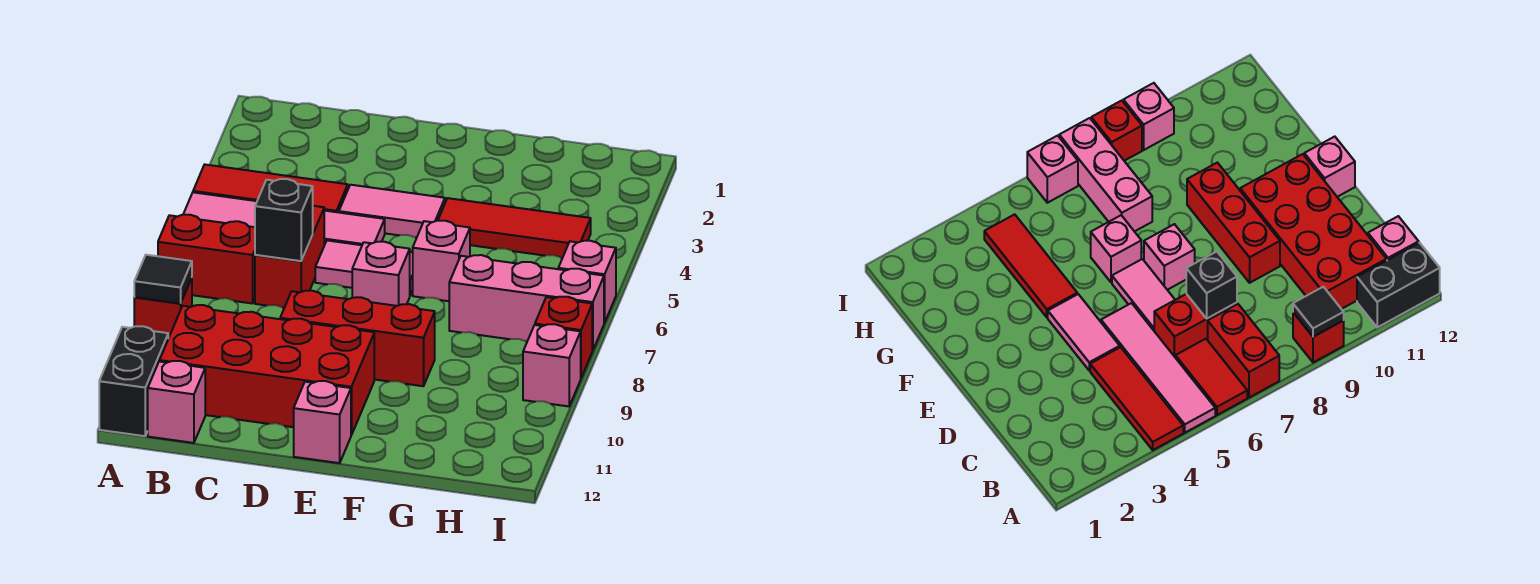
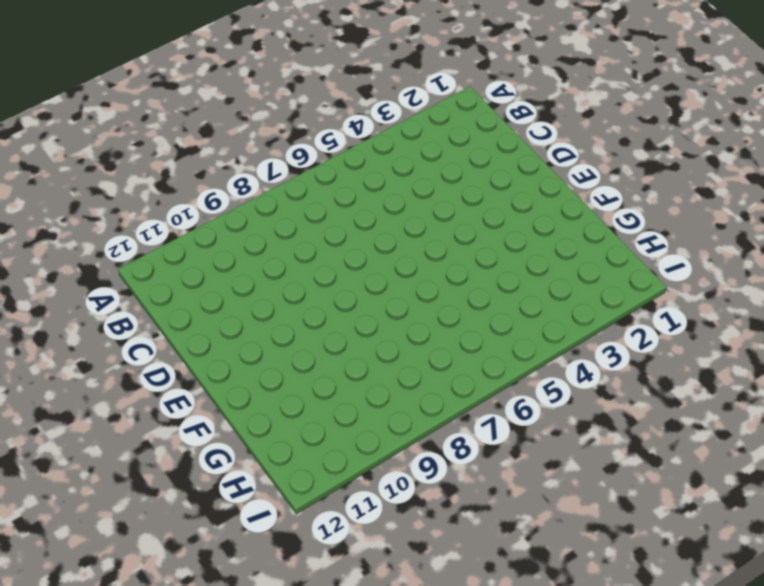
none -> red 1x3 tile [193,164,348,212]
none -> pink 1x4 tile [183,192,385,245]
none -> red 1x2 tile [1176,339,1247,415]

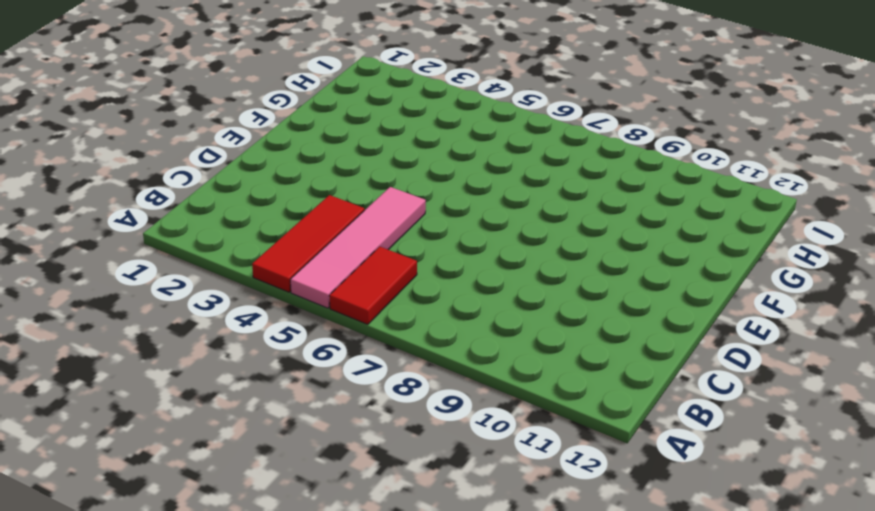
none -> red 1x2 brick [158,215,255,304]
none -> red 1x1 brick [134,278,192,338]
none -> black 1x2 brick [99,326,168,436]

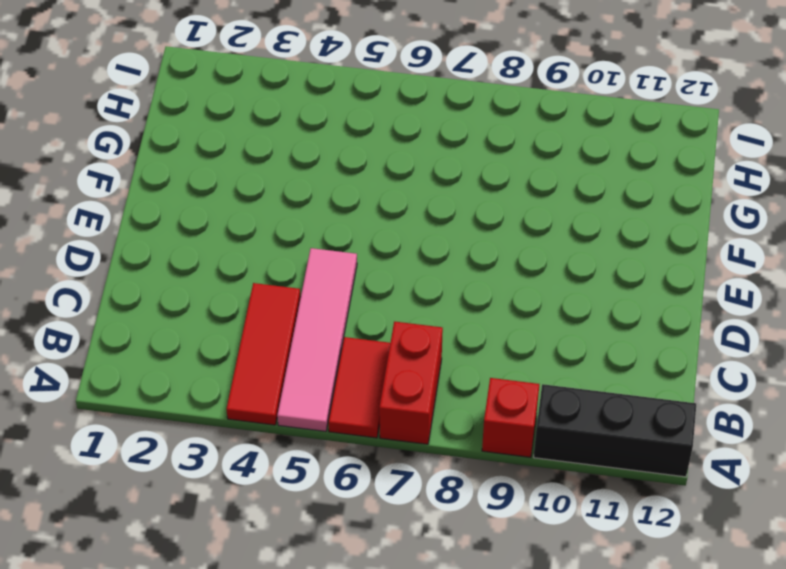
black 1x3 brick [534,384,696,477] -> black 1x2 brick [99,326,168,436]
none -> red 2x4 brick [160,305,374,435]
none -> pink 1x1 brick [148,361,205,443]
none -> red 1x2 brick [255,206,324,308]

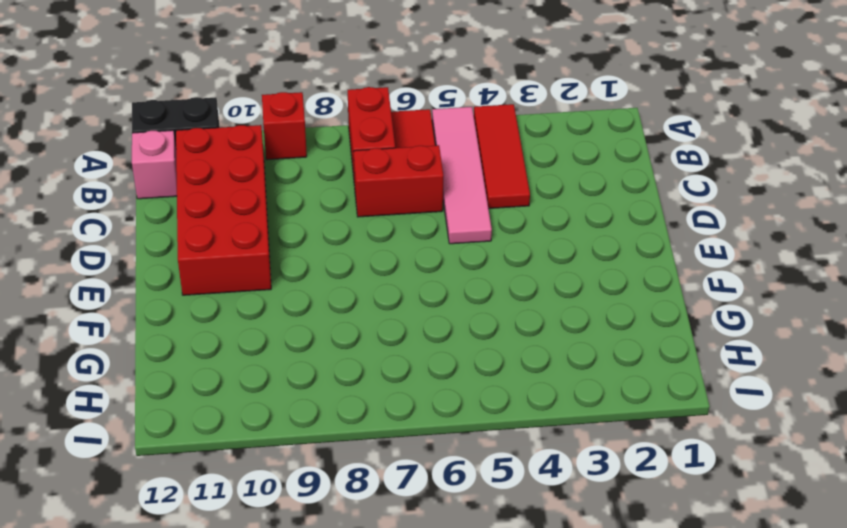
none -> pink 1x2 tile [339,185,445,238]
none -> pink 1x2 tile [315,240,413,295]
none -> red 1x3 brick [280,291,435,386]

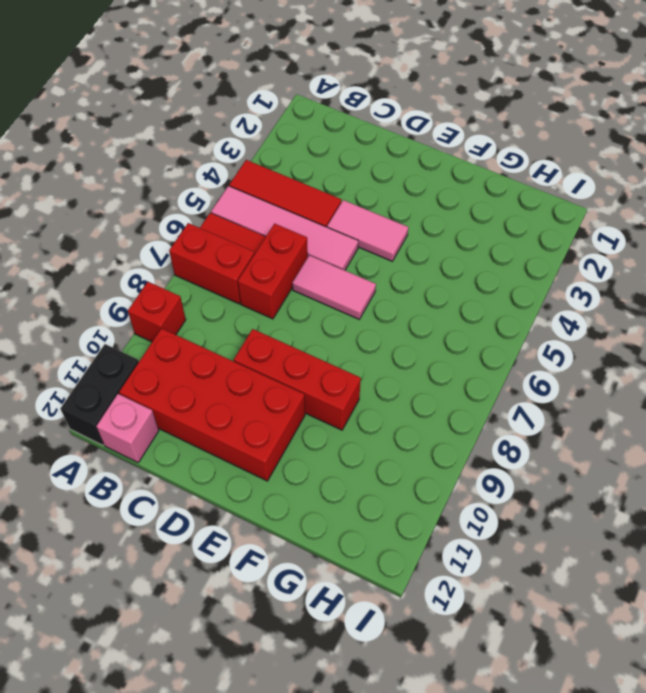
none -> pink 1x1 brick [352,242,410,306]
none -> pink 1x1 brick [294,381,351,463]
none -> red 1x3 tile [438,198,591,258]

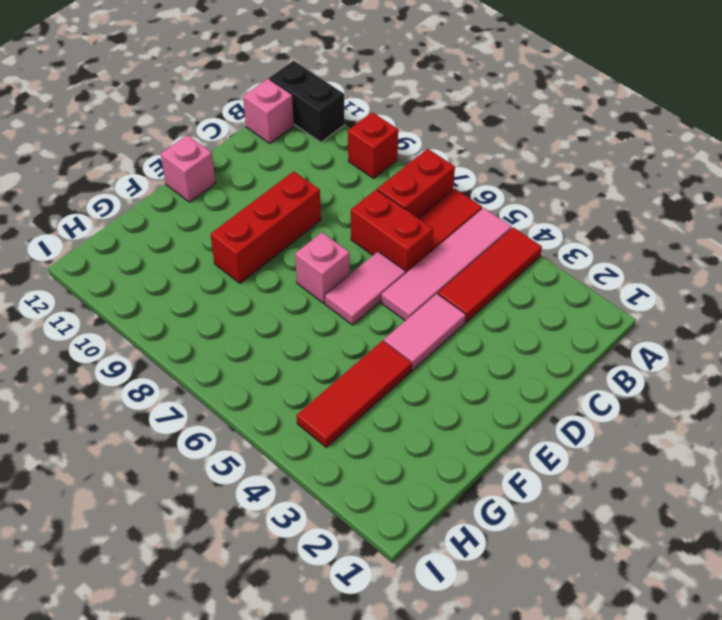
none -> red 2x4 brick [160,305,374,435]
none -> pink 1x1 brick [413,221,470,301]
none -> pink 1x3 brick [449,255,604,351]

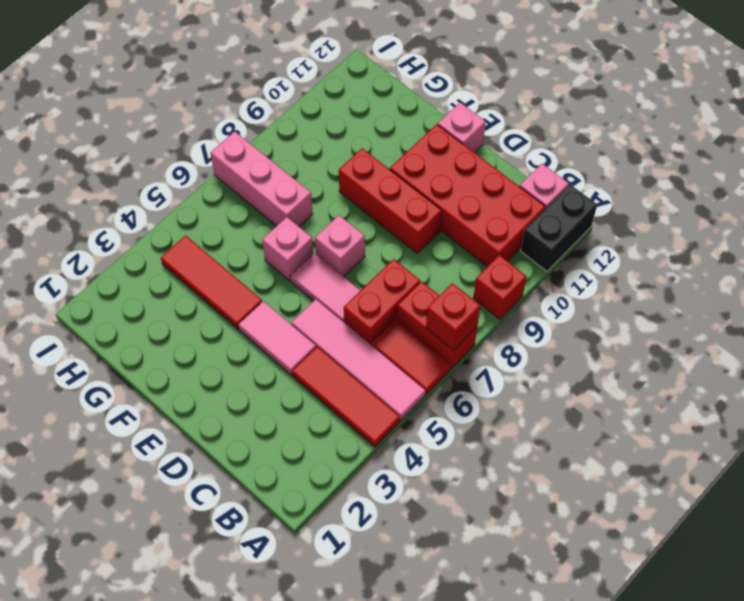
red 1x1 brick [426,283,480,350] -> red 1x1 brick moved to [535,297,592,378]
none -> pink 1x1 brick [558,241,616,323]
none -> pink 1x1 brick [523,324,581,406]
none -> black 1x1 tile [134,255,192,303]

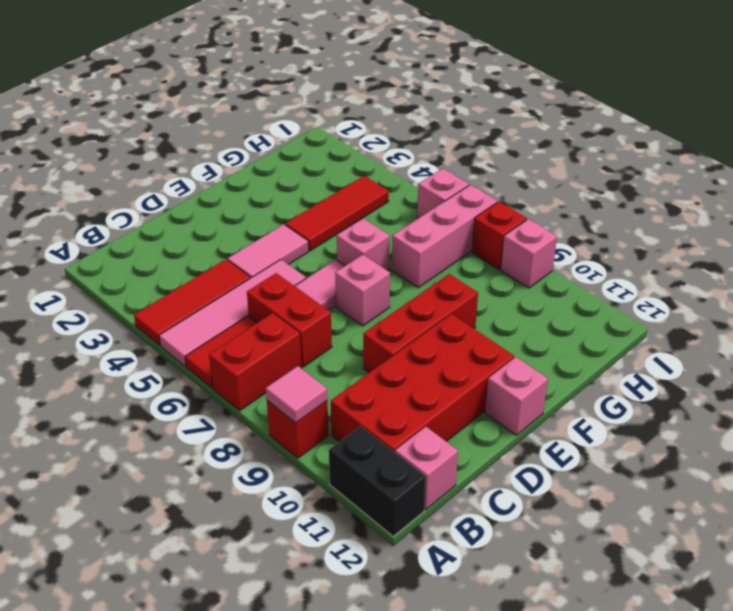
pink 1x1 tile [266,366,327,423] -> black 1x1 tile [134,255,192,303]
none -> black 1x1 brick [255,179,313,261]

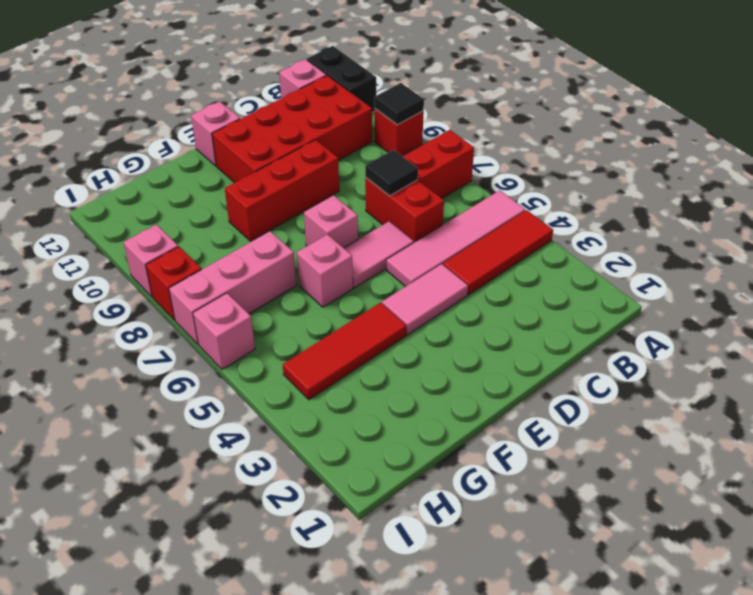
black 1x1 tile [365,150,418,196] -> black 1x1 brick [255,179,313,261]
none -> red 1x2 tile [1176,339,1247,415]

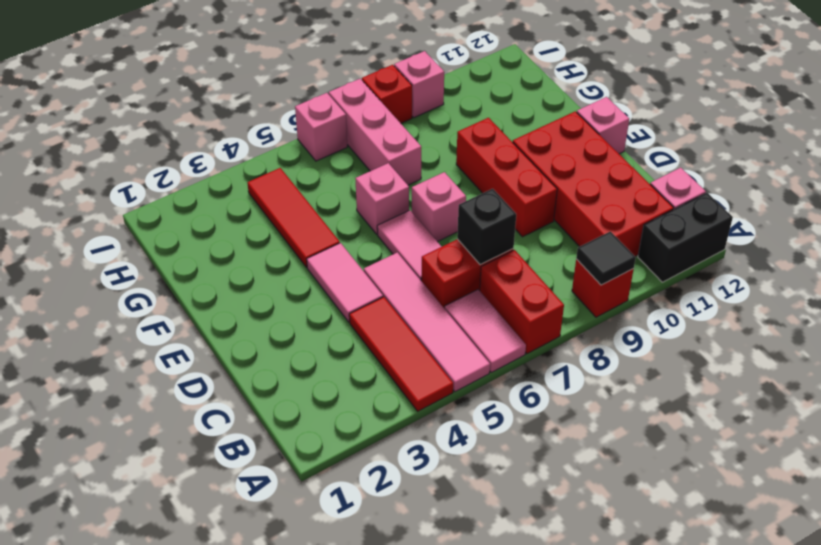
pink 1x2 tile [445,290,526,373] -> red 1x2 tile [1176,339,1247,415]

